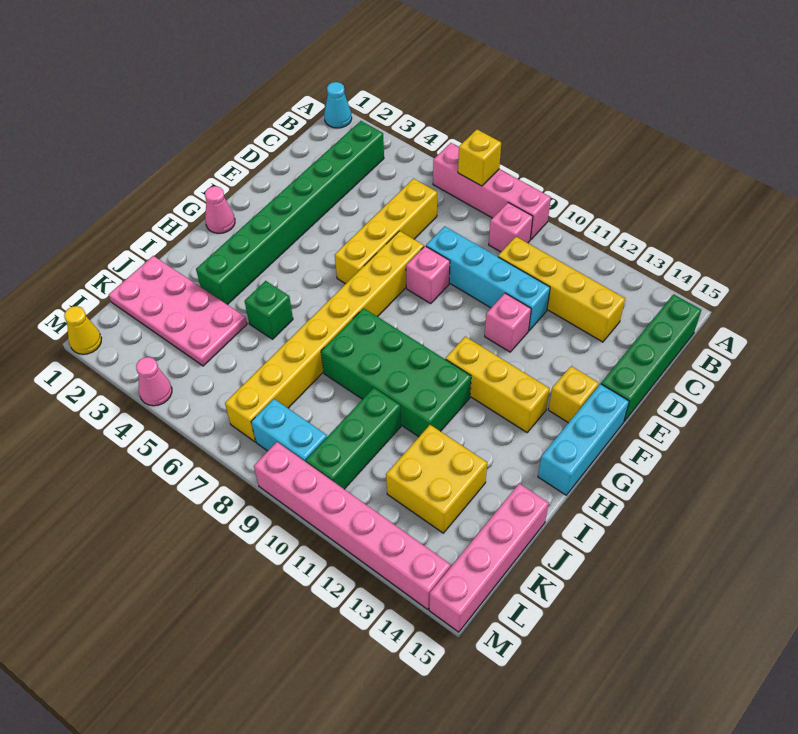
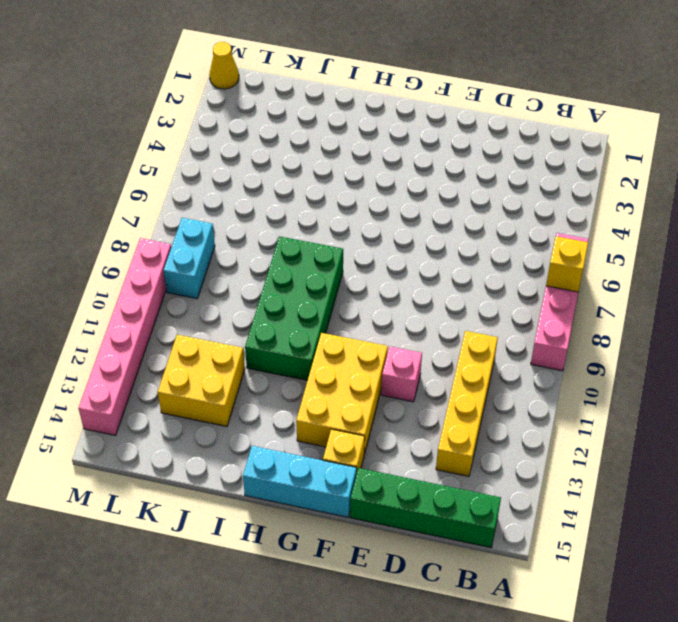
yellow 2x3 brick [296,333,388,455] -> yellow 1x3 brick [445,337,550,432]
none -> cyan 1x1 cone [324,82,352,128]
none -> green 1x8 brick [196,121,384,305]
none -> pink 1x1 brick [489,203,533,252]

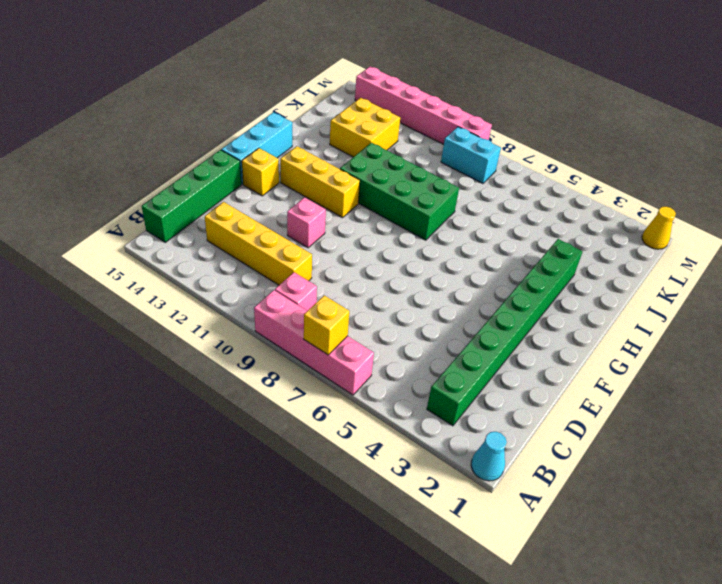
none -> yellow 1x4 brick [335,179,437,284]
none -> cyan 1x4 brick [426,226,550,331]
none -> yellow 1x8 brick [225,231,424,442]

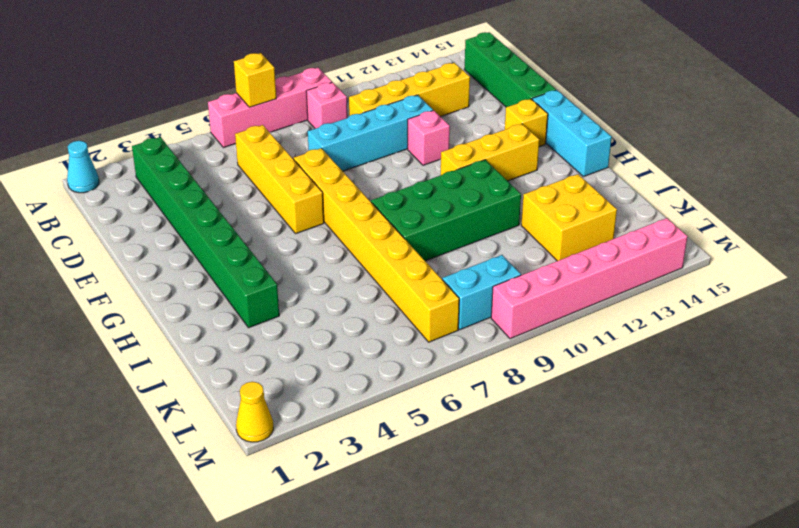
none -> pink 1x1 brick [406,246,450,303]
none -> pink 1x1 cone [205,186,235,233]
none -> green 1x1 brick [245,281,293,339]

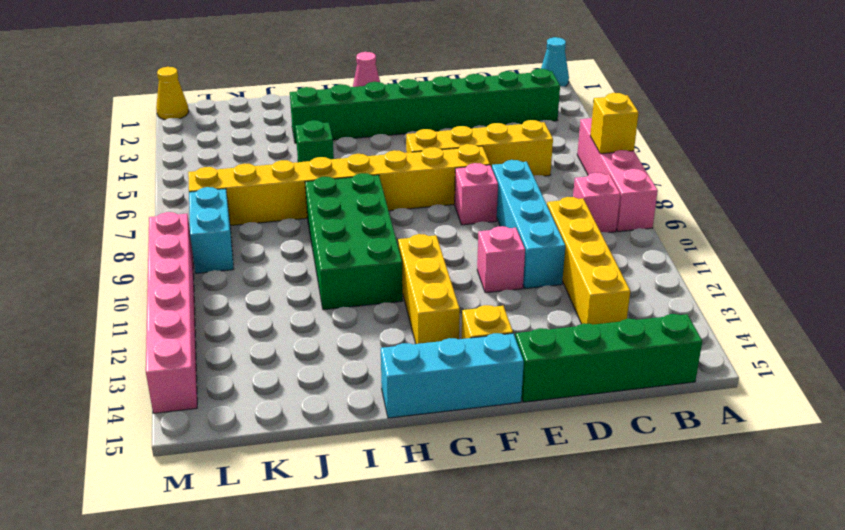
none -> pink 2x4 plate [109,256,247,366]
none -> green 1x3 brick [306,388,401,489]
none -> yellow 2x2 brick [386,425,487,533]

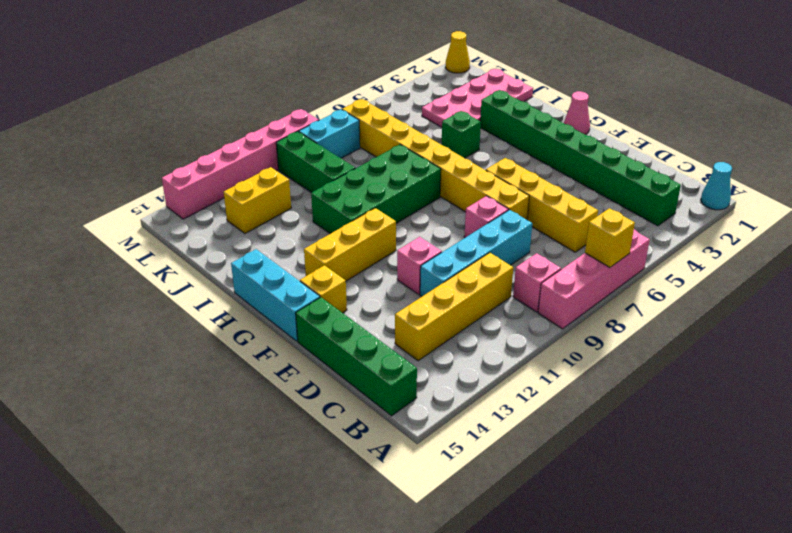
yellow 1x2 brick [224,167,291,233] -> yellow 2x2 brick [386,425,487,533]
none -> pink 1x4 brick [429,483,549,632]
none -> pink 1x1 cone [136,357,172,406]

